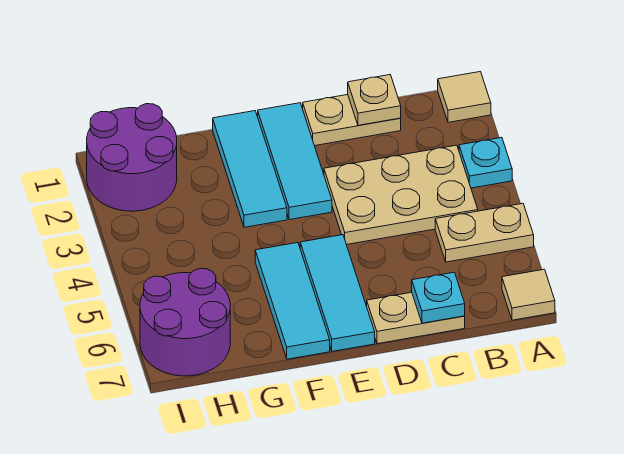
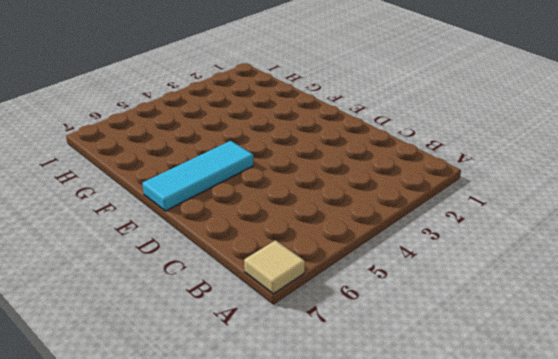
none -> tan 1x1 tile [438,72,491,122]
none -> cyan 1x1 plate [459,137,512,188]
none -> tan 1x2 plate [435,203,534,262]

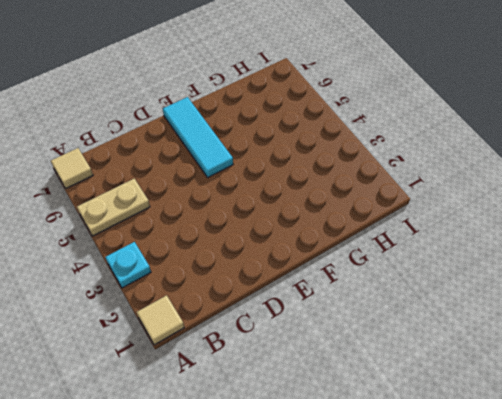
none -> tan 2x3 plate [324,145,478,245]
none -> tan 1x2 plate [303,95,401,146]
none -> tan 1x2 plate [367,292,465,344]

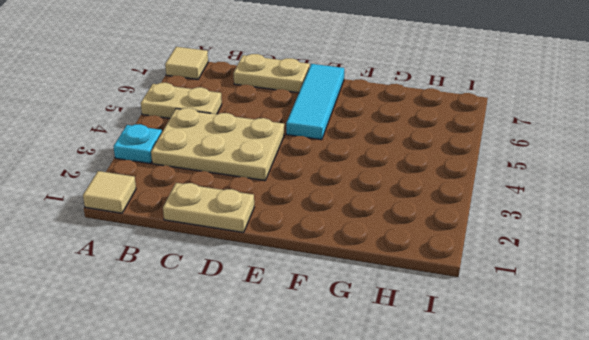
none -> cyan 1x3 tile [258,103,332,220]
none -> cyan 1x3 tile [213,111,287,227]
none -> cyan 1x3 tile [255,243,330,359]

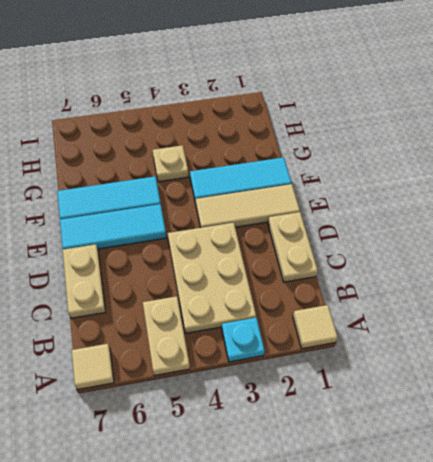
tan 1x3 tile [196,184,300,228] -> cyan 1x3 tile [258,103,332,220]
tan 1x1 plate [153,145,188,182] -> tan 1x1 plate moved to [348,75,401,125]
none -> purple 2x2 round brick [87,104,177,211]
none -> purple 2x2 round brick [140,269,230,376]
none -> cyan 1x1 plate [412,272,465,323]

